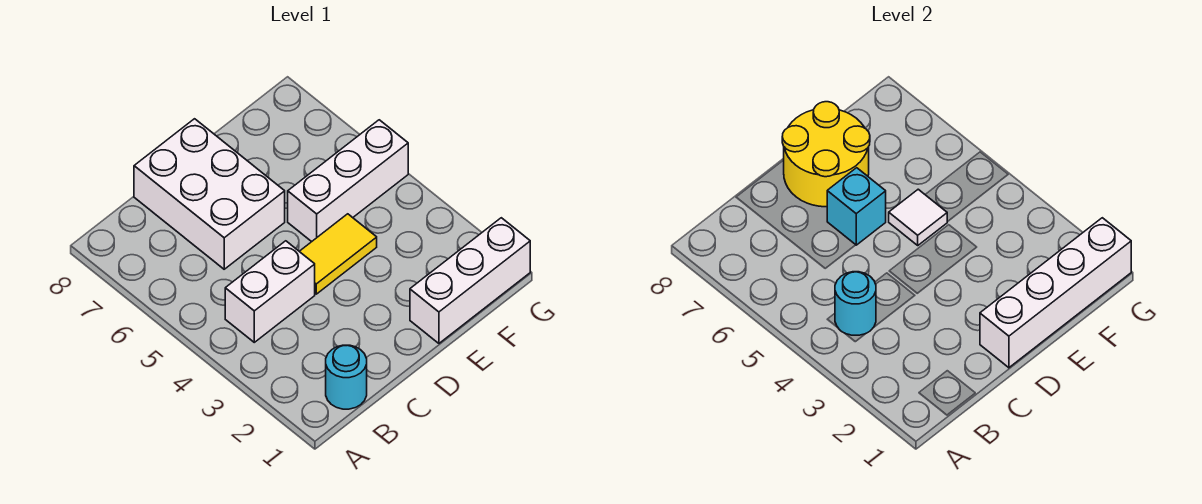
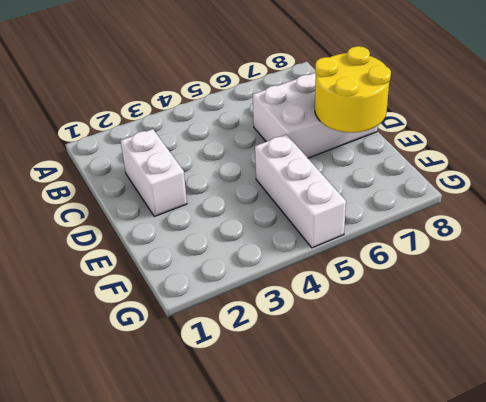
white 1x2 brick [120,129,187,216] -> white 1x2 brick moved to [225,241,315,342]
none -> cyan 1x1 round brick [326,345,367,409]
none -> yellow 1x2 tile [299,214,377,294]

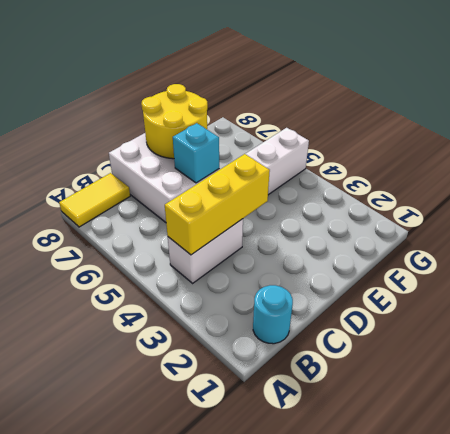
yellow 1x2 tile [59,173,130,227] -> yellow 1x2 tile moved to [299,214,377,294]
yellow 1x3 brick [165,154,270,255] -> cyan 1x1 round brick [835,272,876,335]
none -> white 1x3 brick [410,218,530,343]
none -> white 1x4 brick [980,218,1131,368]

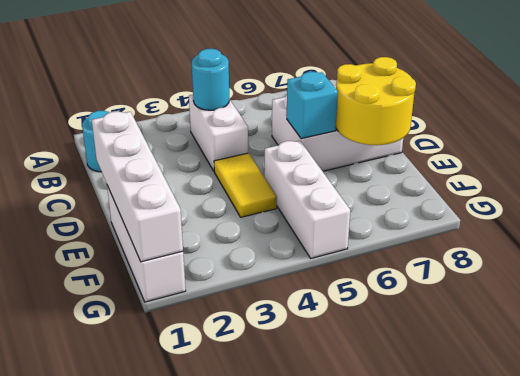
none -> white 1x1 tile [889,189,947,245]

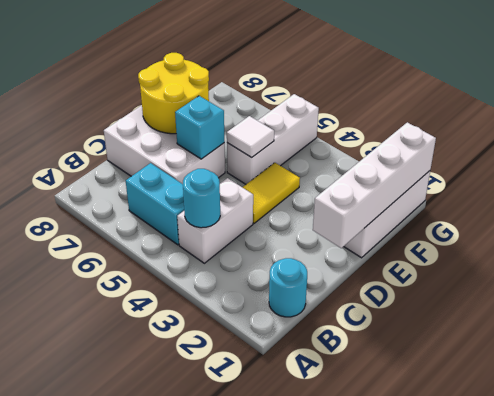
cyan 1x2 brick [126,163,184,245] -> none

